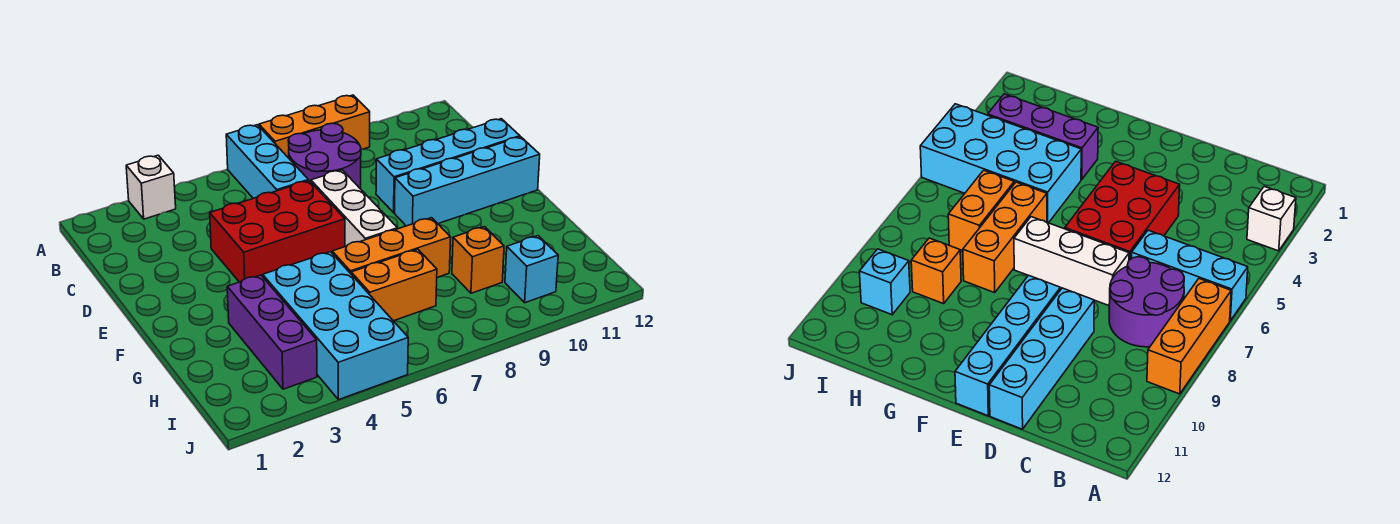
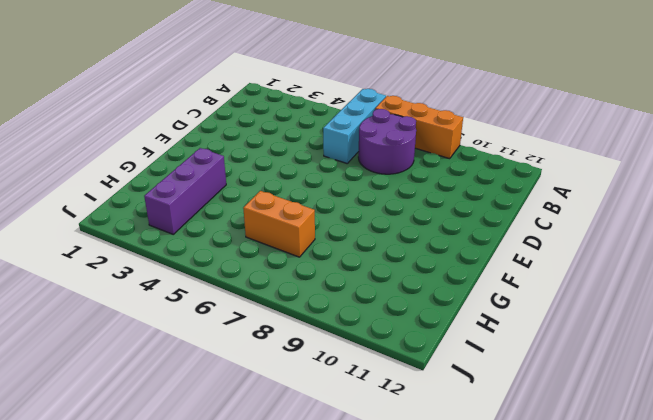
none -> white 1x1 brick [126,155,176,219]
none -> red 2x3 brick [210,181,345,282]
none -> white 1x3 brick [311,170,397,247]

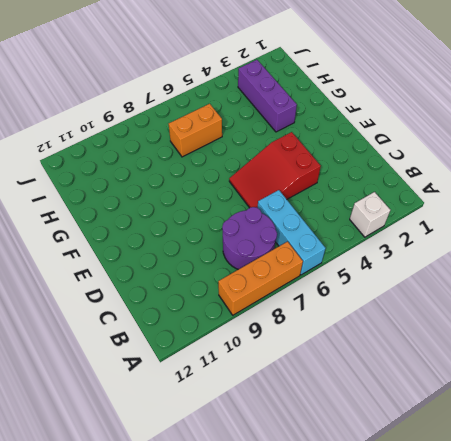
red 2x3 slope [229,132,321,208] -> red 2x3 brick [210,181,345,282]
none -> white 1x3 brick [311,170,397,247]
none -> cyan 1x4 brick [376,119,520,213]
none -> cyan 1x4 brick [394,137,540,226]

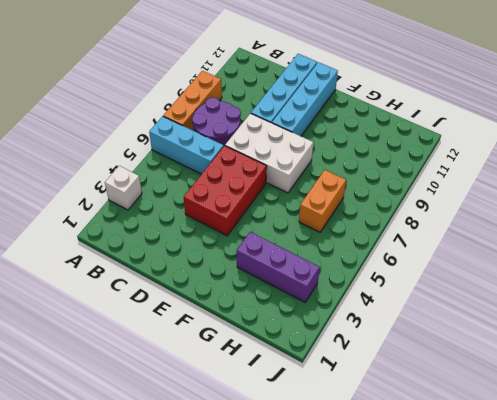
white 2x3 brick [225,113,313,193] -> white 1x3 brick [311,170,397,247]
none -> cyan 2x4 brick [263,252,408,400]
none -> orange 1x3 brick [332,218,451,277]
none -> orange 1x1 brick [452,227,504,293]

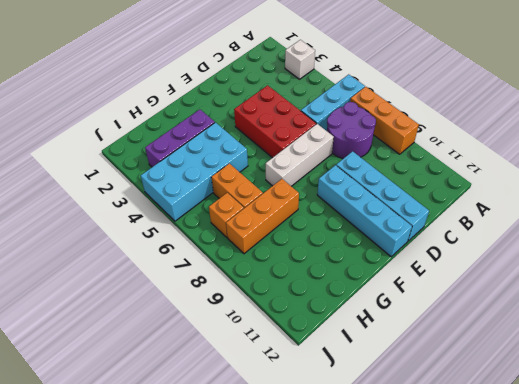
orange 1x3 brick [226,179,299,254] -> orange 1x3 brick turned to [332,218,451,277]
orange 1x1 brick [209,193,244,237] -> orange 1x1 brick moved to [452,227,504,293]
none -> cyan 1x1 brick [505,236,558,303]

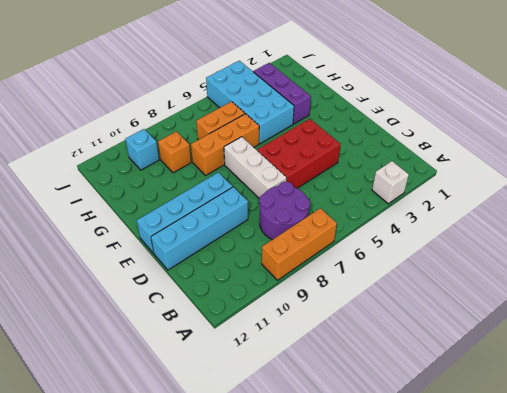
none -> cyan 1x3 brick [226,125,308,198]

